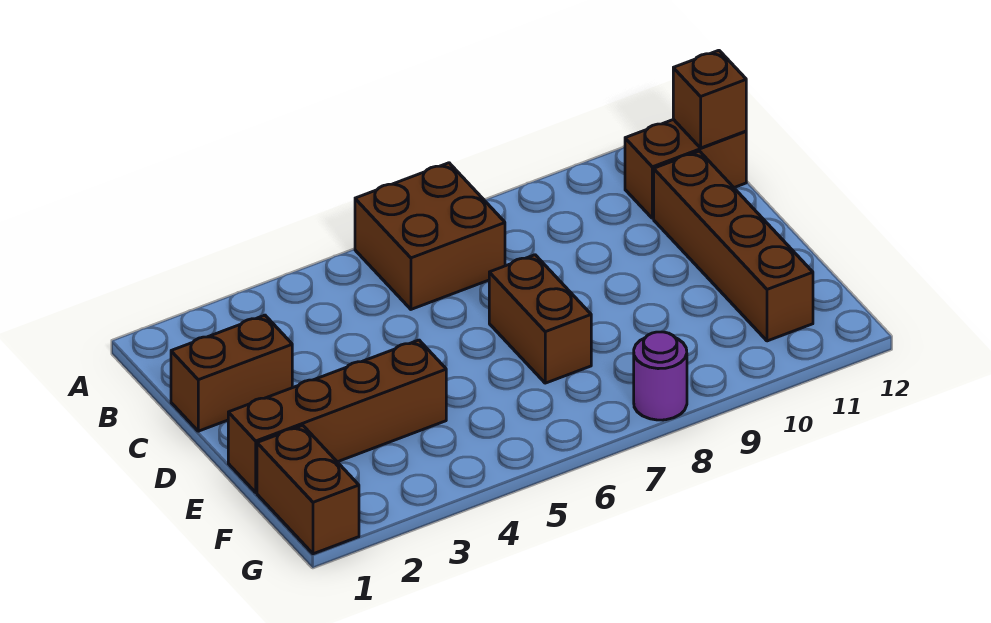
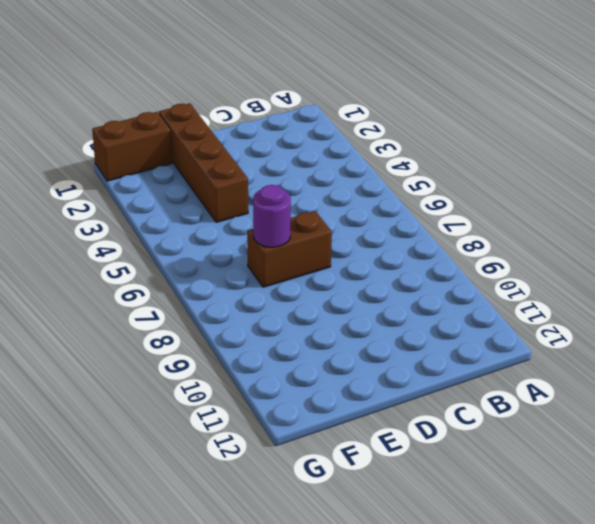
purple 1x1 round brick [253,185,291,247] -> purple 1x1 round brick moved to [634,332,687,420]
none -> brown 2x2 brick [355,163,505,309]
none -> brown 1x2 brick [625,119,746,218]

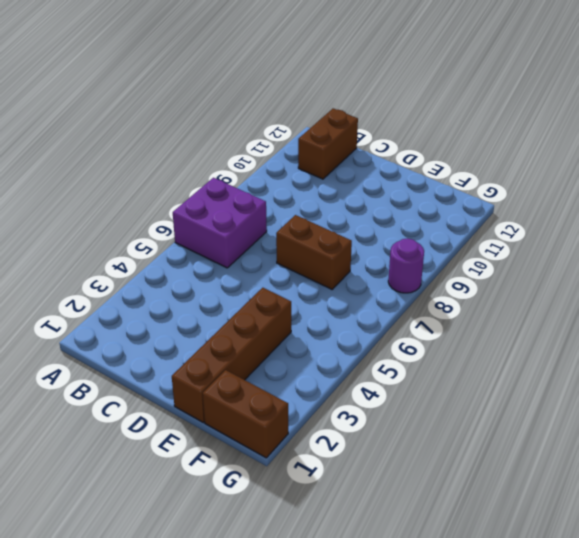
purple 2x2 brick [173,178,267,268] -> brown 2x2 brick [355,163,505,309]
none -> brown 1x2 brick [171,315,292,431]
none -> brown 1x4 brick [654,151,813,341]

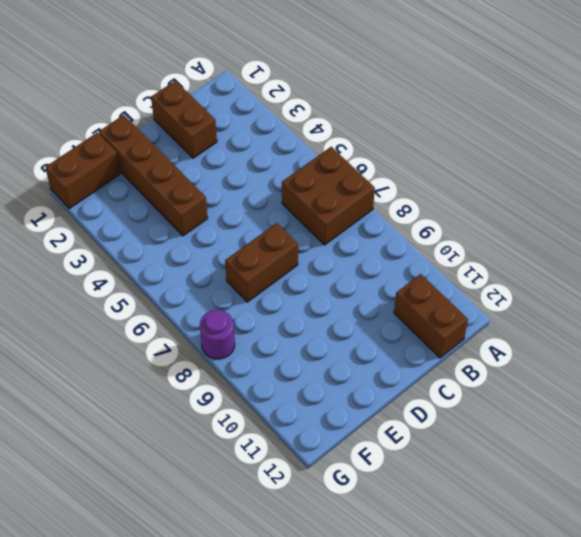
none -> brown 1x4 brick [654,151,813,341]
none -> brown 1x1 brick [673,50,746,148]

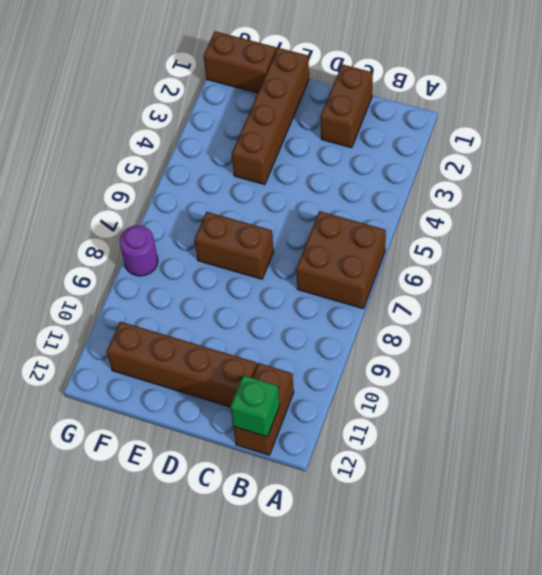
green 1x1 brick [230,375,280,437] -> brown 1x1 brick [673,50,746,148]

